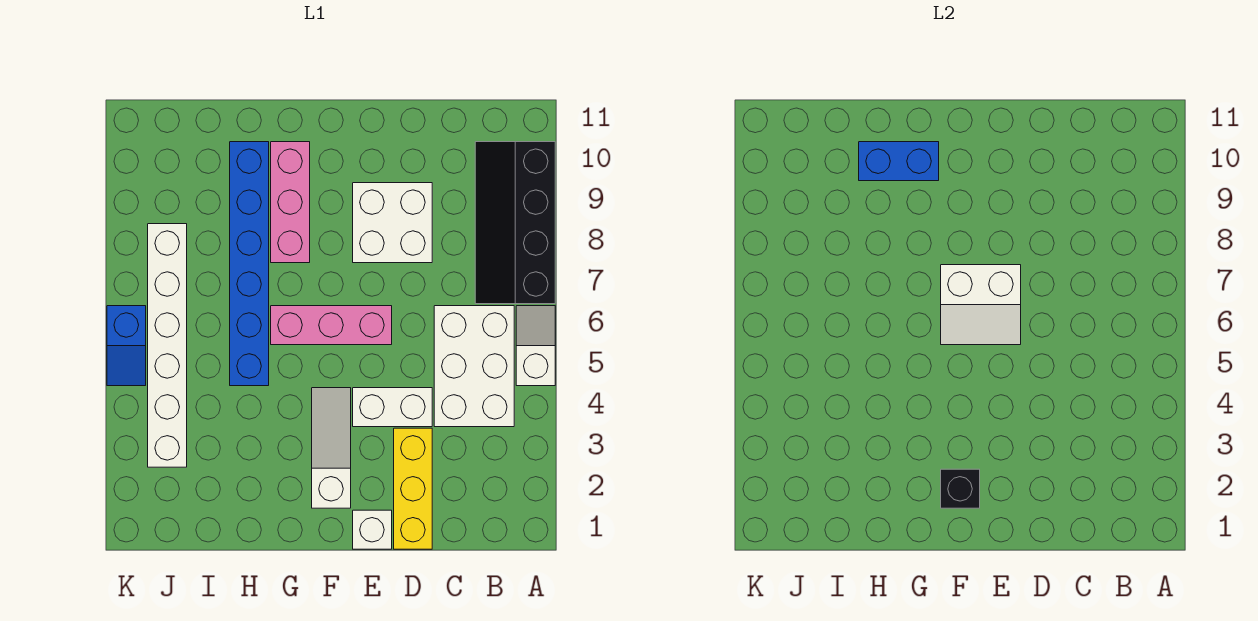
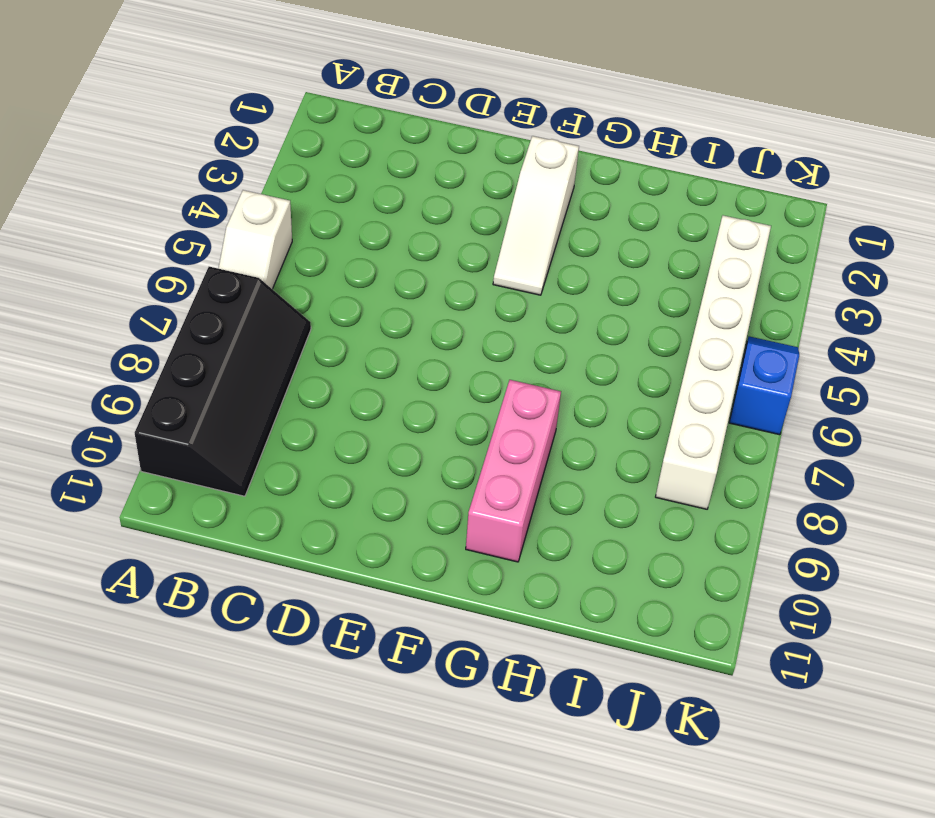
none -> white 2x3 brick [434,306,514,427]
none -> yellow 1x3 brick [394,428,432,549]
none -> white 1x2 brick [353,388,432,427]

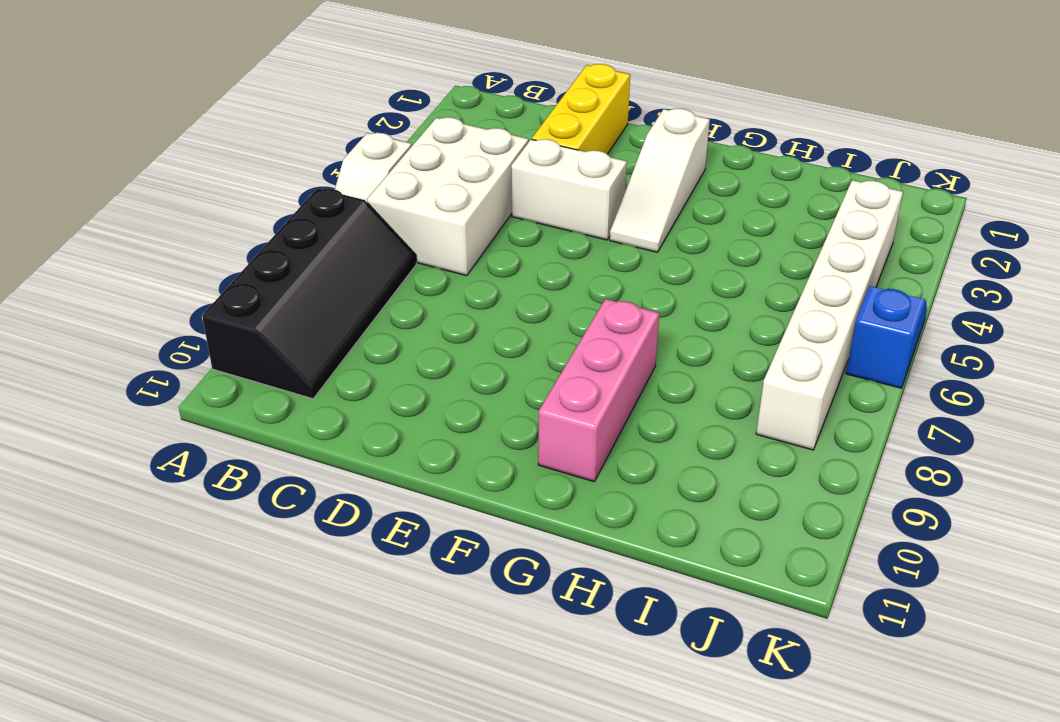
none -> white 2x2 brick [353,183,432,263]
none -> white 1x1 brick [353,510,392,549]
none -> pink 1x3 brick [271,306,392,345]

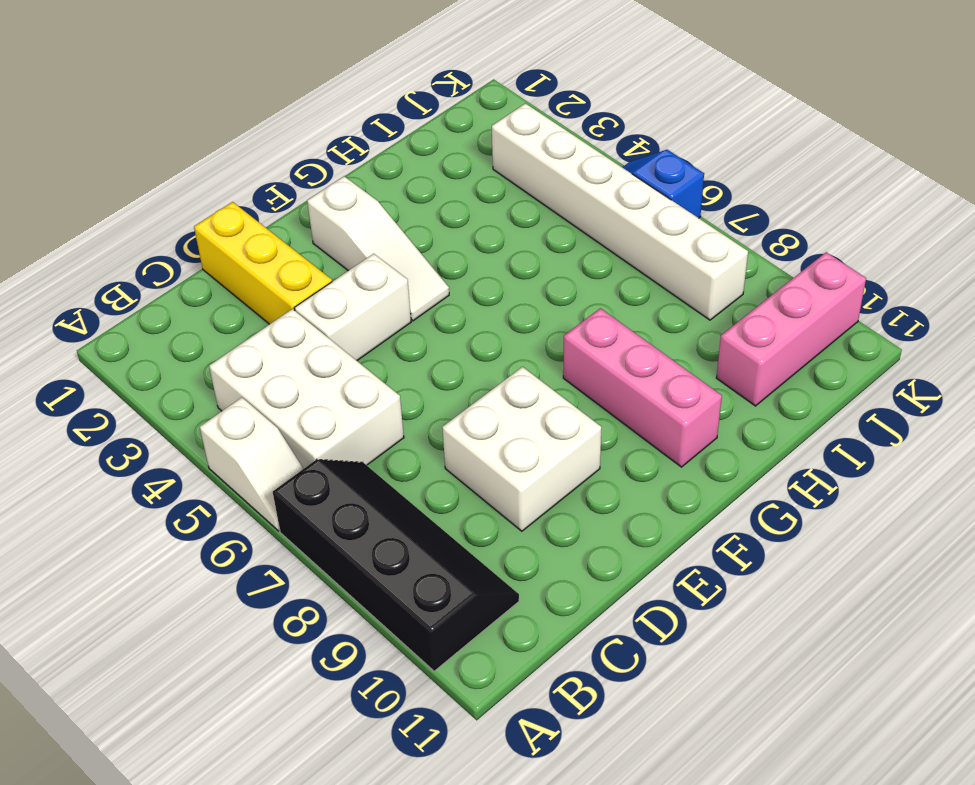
pink 1x3 brick [716,252,866,406] -> pink 1x3 brick moved to [271,306,392,345]
none -> white 1x1 brick [353,510,392,549]
none -> blue 1x6 brick [230,142,269,386]
none -> white 2x2 slope [941,265,1021,345]

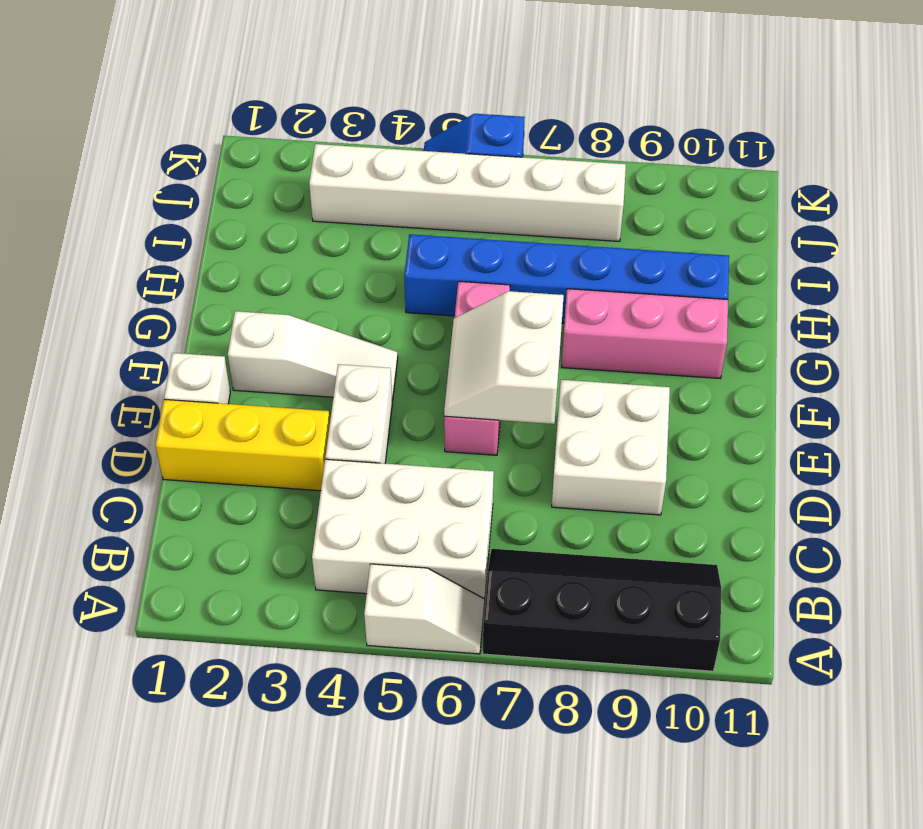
none -> black 1x1 brick [941,469,980,508]
none -> blue 1x2 brick [859,142,939,181]

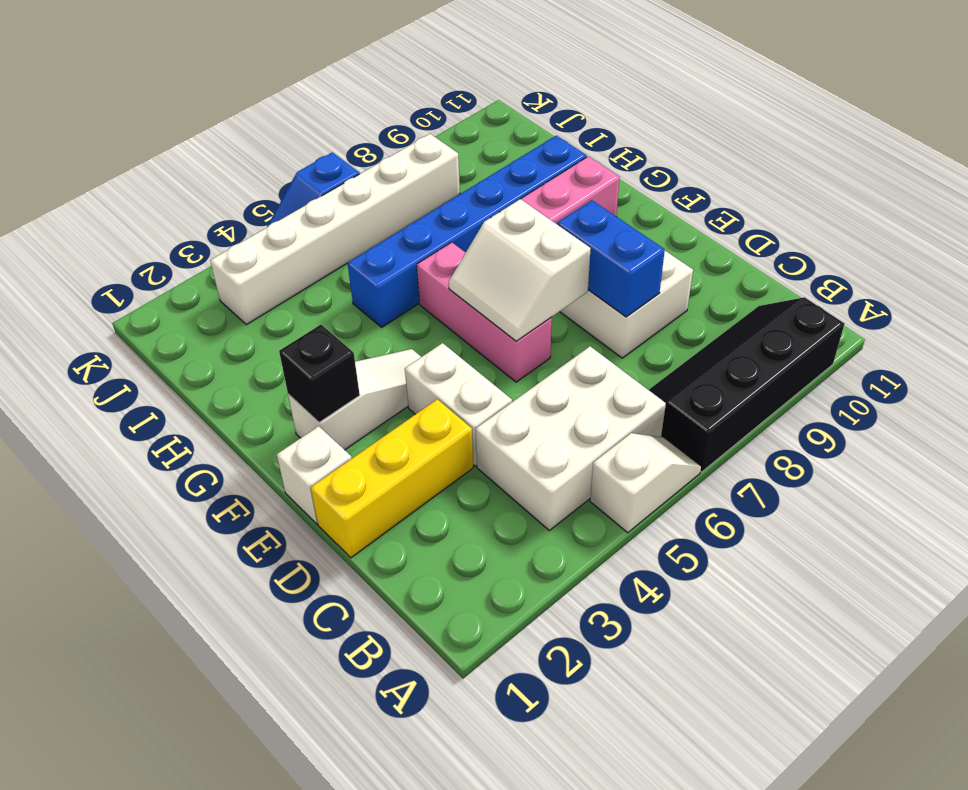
blue 1x2 brick [557,200,665,317] -> blue 1x2 brick moved to [859,142,939,181]

